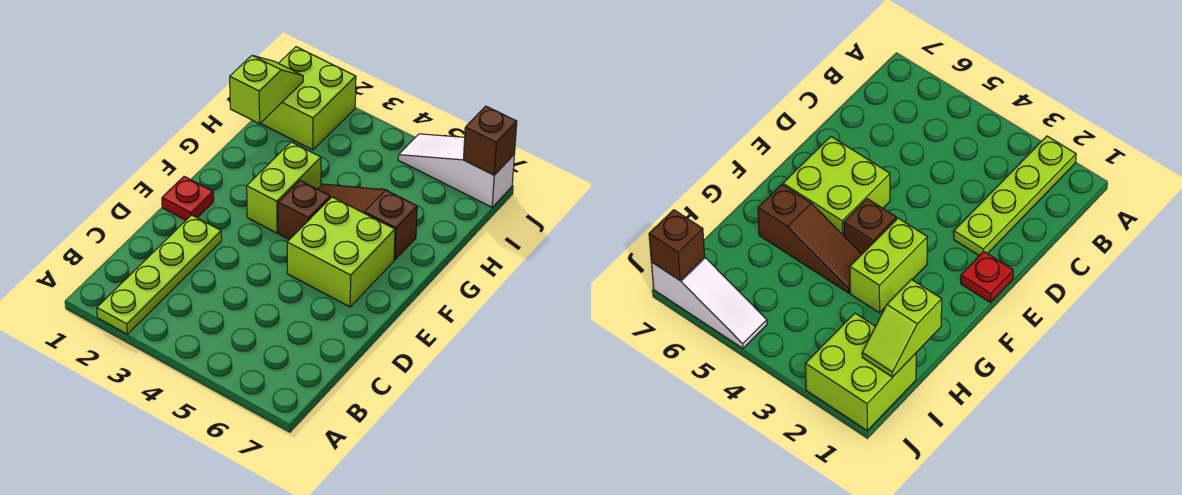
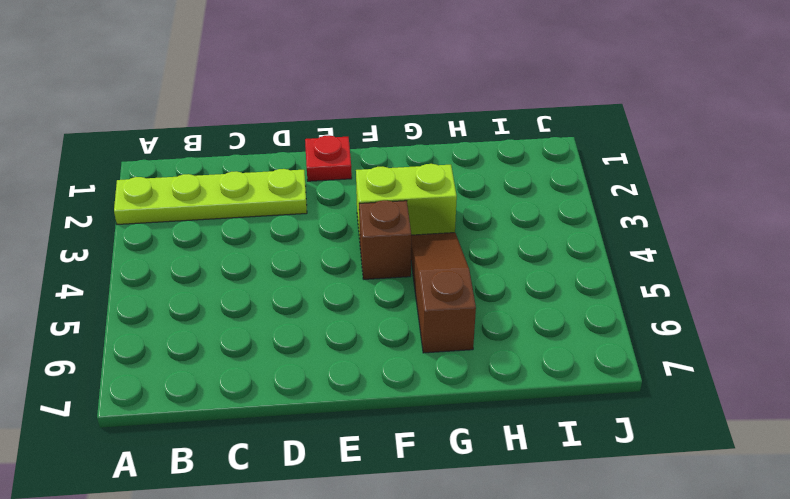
none -> lime 2x2 brick [287,197,395,307]
none -> lime 2x2 brick [260,47,356,150]

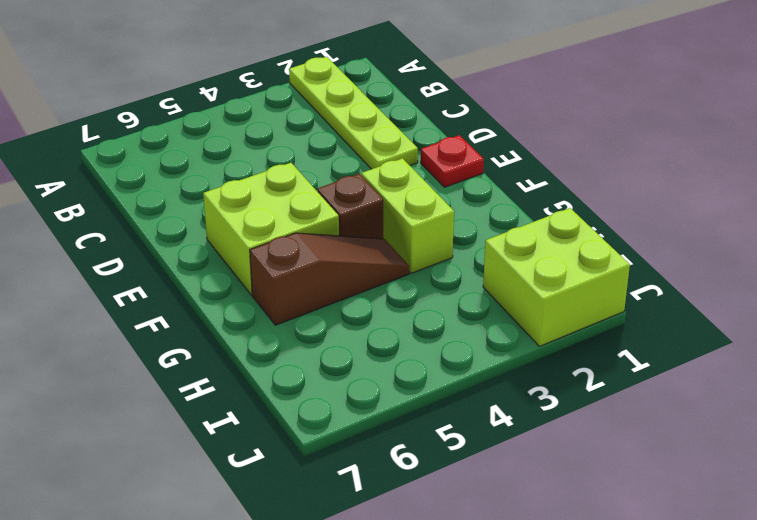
none -> white 1x3 slope [398,134,514,207]
none -> lime 1x2 slope [230,56,303,124]

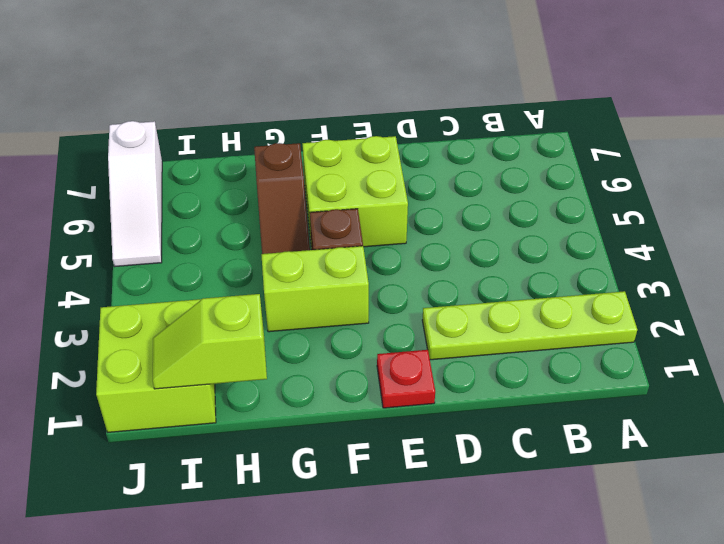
none -> brown 1x1 brick [463,106,517,175]

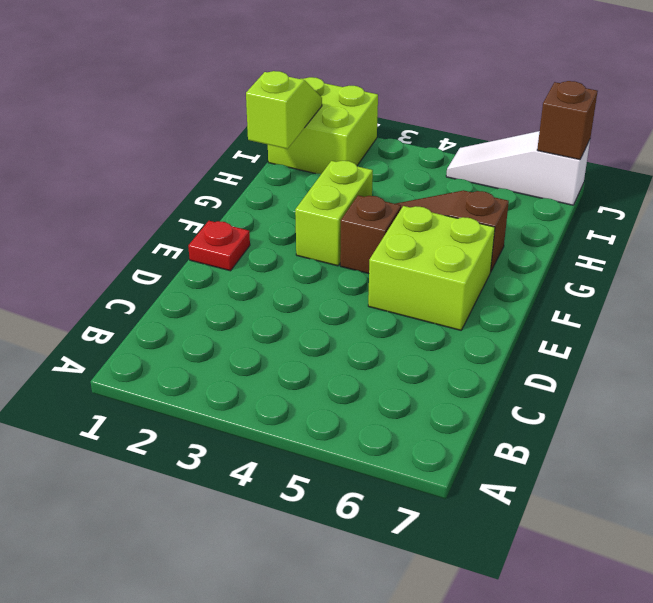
none -> lime 1x4 plate [97,215,222,334]

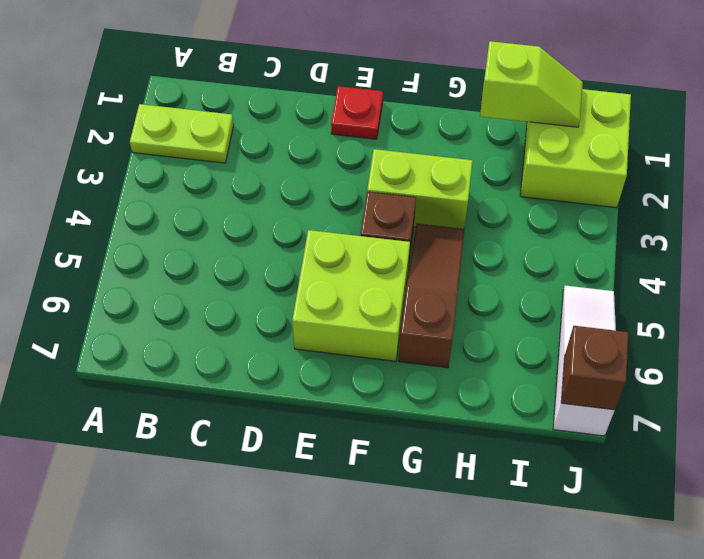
lime 1x2 plate [130,104,234,163] -> lime 1x4 plate [97,215,222,334]

